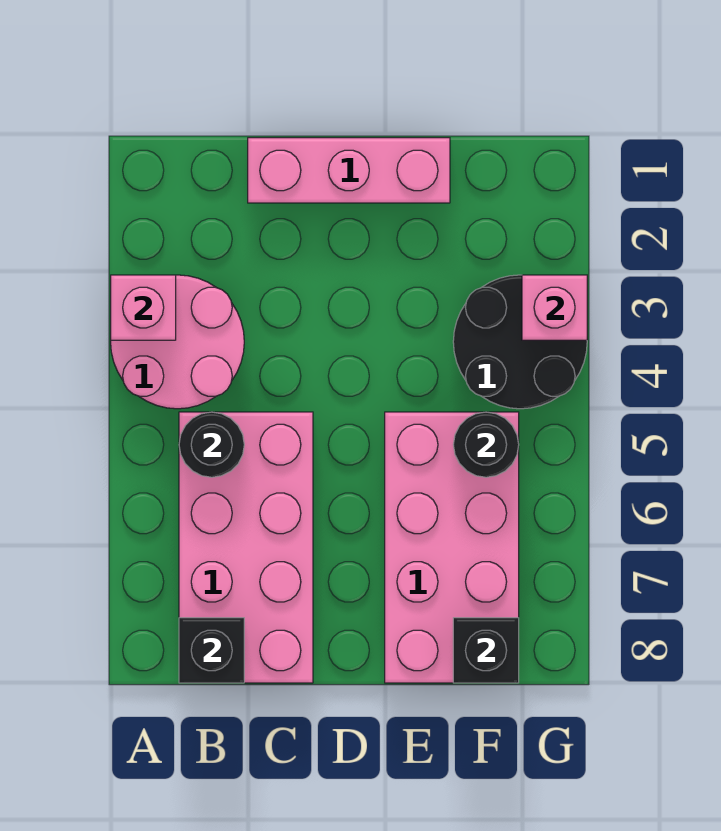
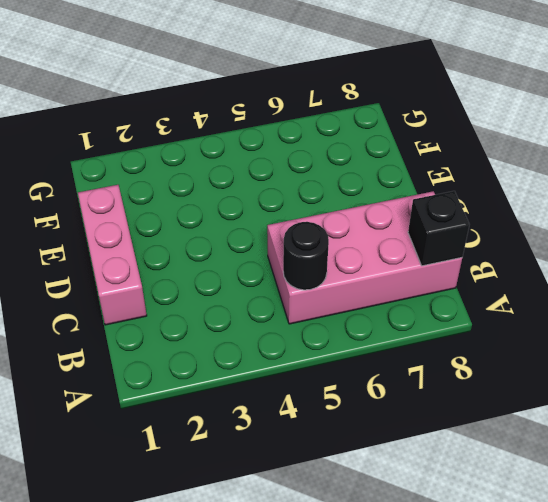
none -> pink 2x2 round brick [111,275,244,409]
none -> pink 2x4 brick [385,412,519,683]

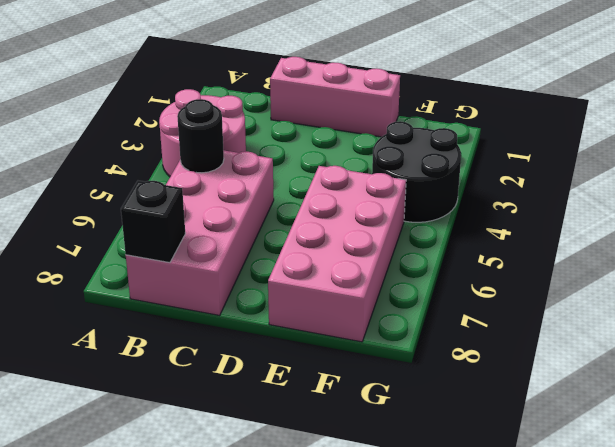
none -> pink 1x1 brick [111,275,176,340]
none -> black 1x1 round brick [453,412,519,477]

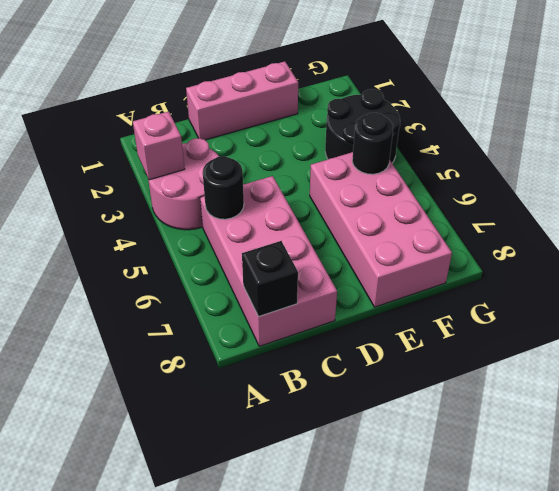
none -> black 1x1 brick [453,618,519,683]
none -> pink 1x1 brick [522,275,587,340]

